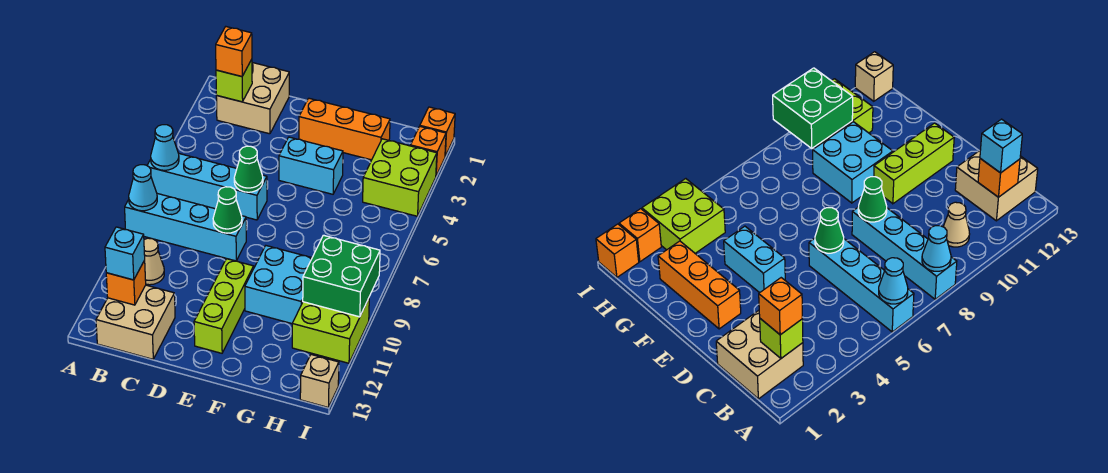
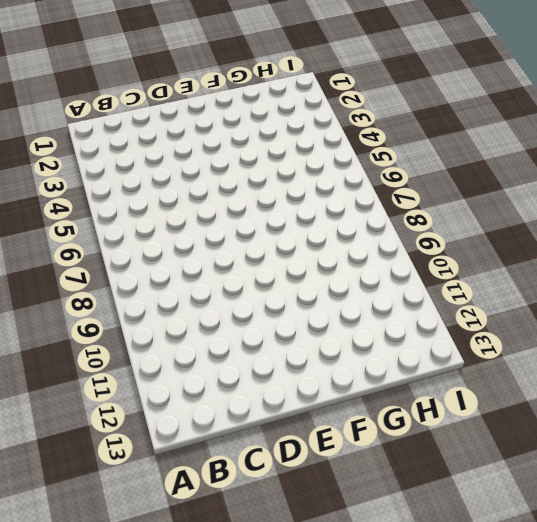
none -> cyan 1x4 brick [147,154,267,220]
none -> cyan 1x4 brick [125,194,246,261]
none -> tan 2x2 brick [216,63,289,134]

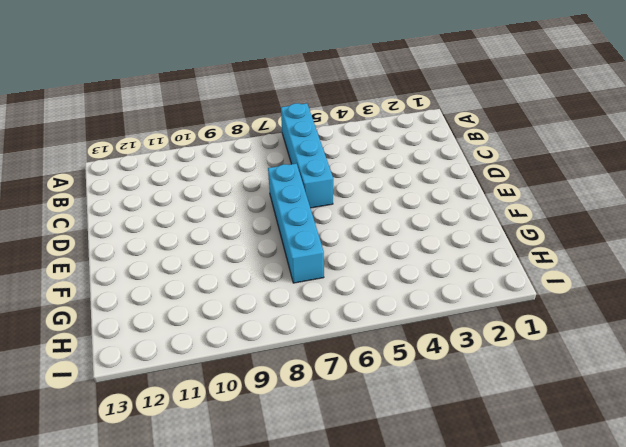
cyan 1x4 brick [268,164,324,283] -> cyan 1x4 brick moved to [125,194,246,261]
none -> tan 2x2 brick [216,63,289,134]
none -> tan 1x1 cone [144,238,164,285]
none -> tan 2x2 brick [96,285,175,359]

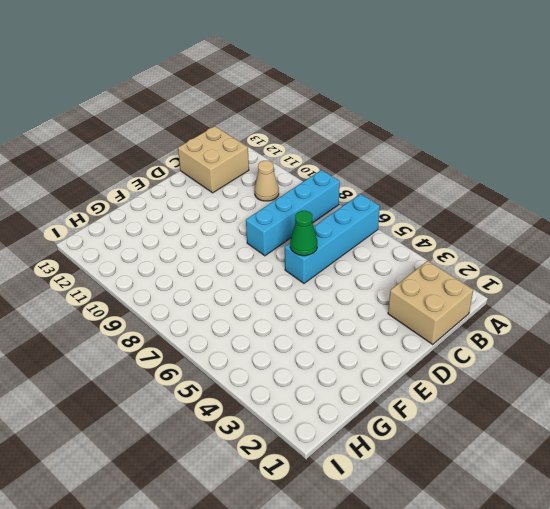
none -> orange 1x3 brick [299,98,390,160]
none -> cyan 1x2 brick [279,137,343,194]
none -> lime 1x3 brick [194,259,254,353]

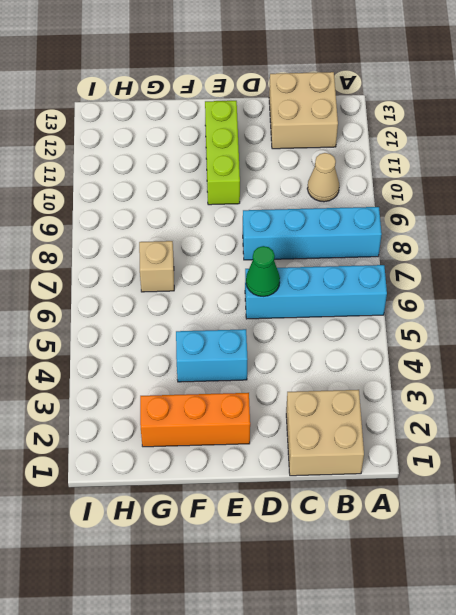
tan 1x1 brick [139,241,174,292] -> tan 1x1 brick moved to [300,355,339,407]
none -> cyan 2x2 brick [245,246,312,324]
none -> lime 2x2 brick [363,139,437,216]
none -> lime 2x2 brick [292,298,369,363]

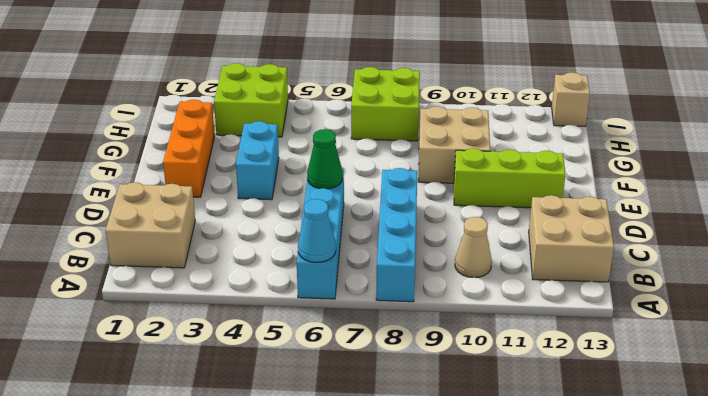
tan 2x2 brick [418,106,490,183] -> cyan 2x2 brick [245,246,312,324]
lime 2x2 brick [351,67,420,141] -> lime 2x2 brick moved to [292,298,369,363]
none -> orange 1x1 brick [420,107,455,156]
none -> orange 1x1 brick [410,126,446,175]
none -> cyan 1x1 cone [129,165,157,211]

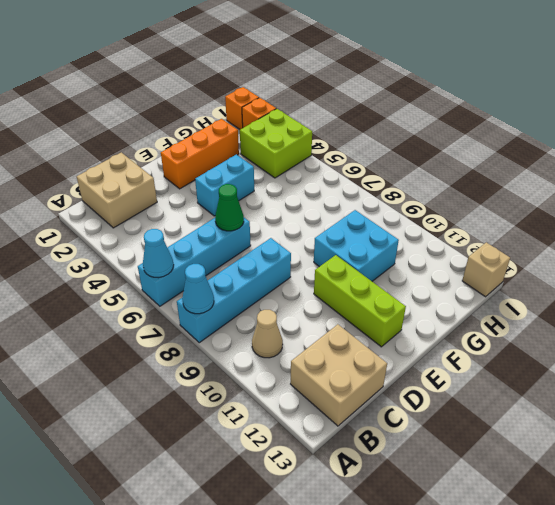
none -> lime 2x2 brick [292,298,369,363]
none -> lime 1x1 brick [216,59,252,102]
none -> orange 1x1 brick [106,261,146,305]

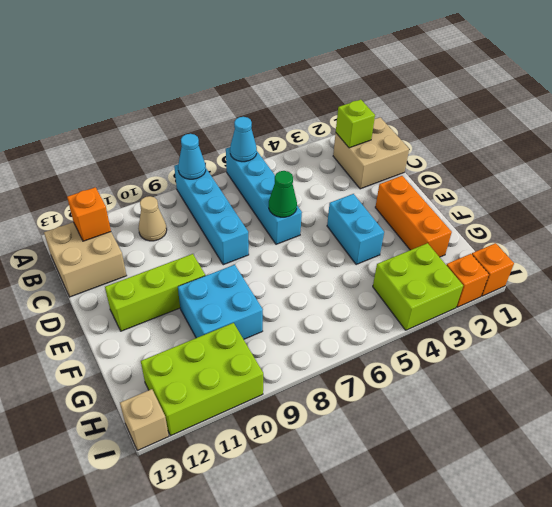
lime 2x3 brick [141,323,263,436] -> lime 2x2 brick [292,298,369,363]
none -> green 1x1 cone [213,187,242,233]
none -> green 2x2 brick [303,235,380,317]
none -> orange 1x1 brick [216,27,252,76]

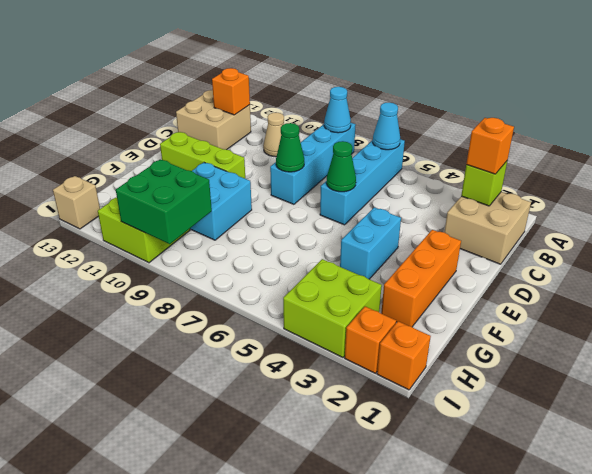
none -> cyan 1x1 brick [105,227,145,280]

